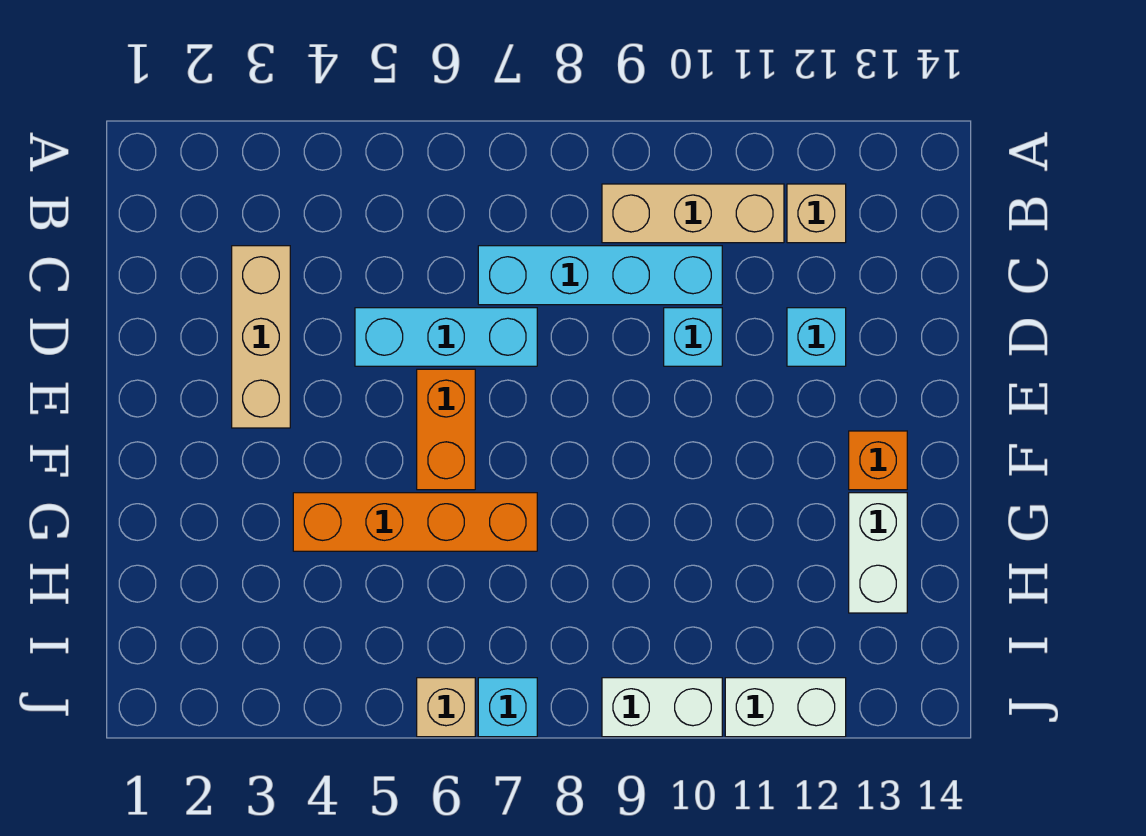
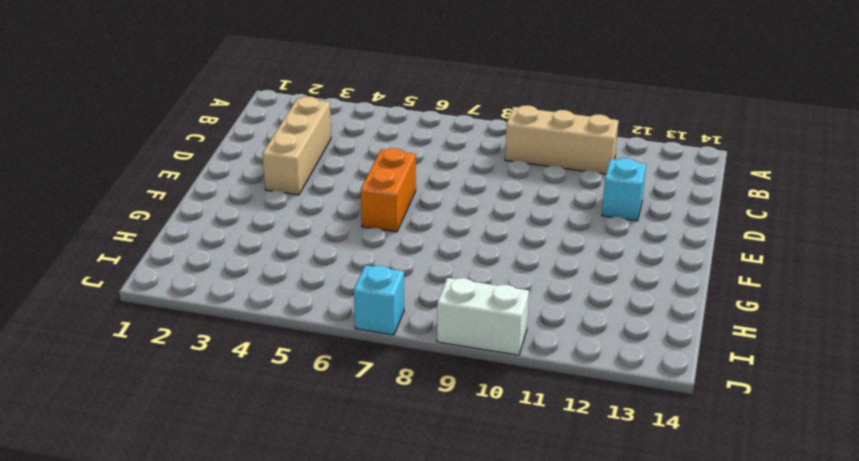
none -> tan 1x1 brick [787,184,846,243]
none -> cyan 1x4 brick [478,246,722,305]
none -> cyan 1x3 brick [355,308,537,366]

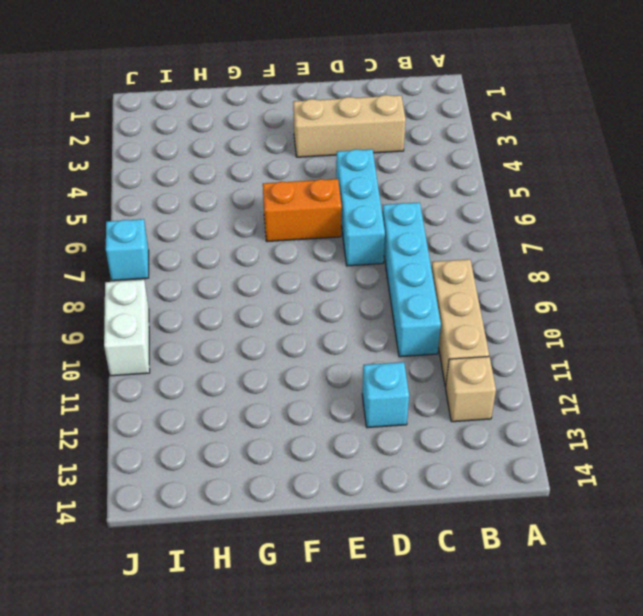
none -> cyan 1x1 brick [664,308,722,366]
none -> orange 1x1 brick [849,431,907,490]
none -> orange 1x4 brick [293,493,537,551]

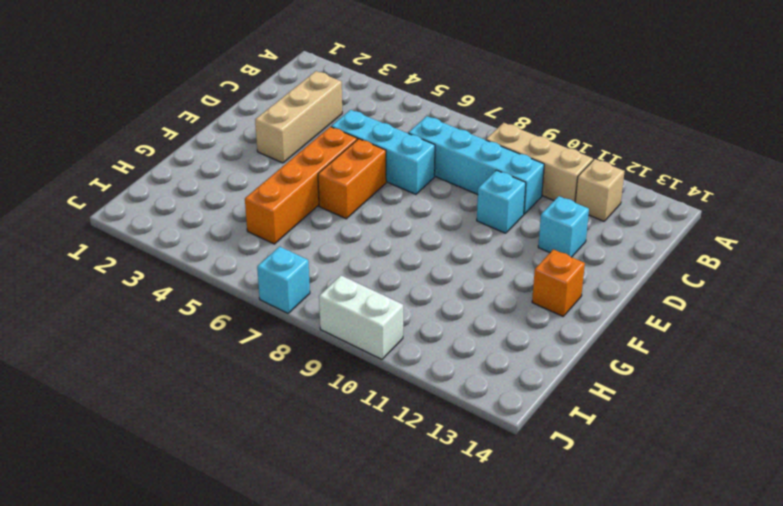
orange 1x4 brick [245,127,357,244] -> orange 1x4 brick turned to [293,493,537,551]
none -> white 1x2 brick [849,493,907,613]
none -> tan 1x1 brick [417,678,475,737]
none -> white 1x2 brick [725,678,846,737]

